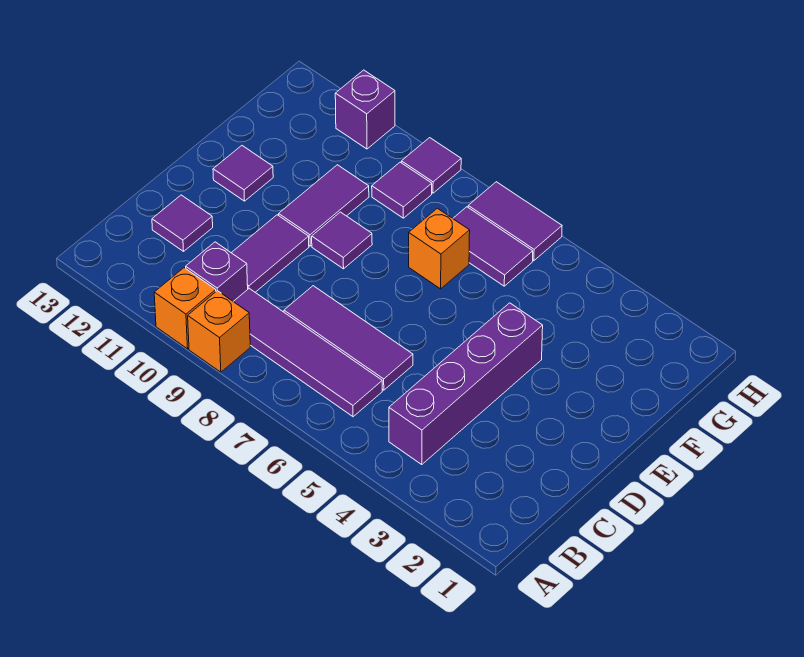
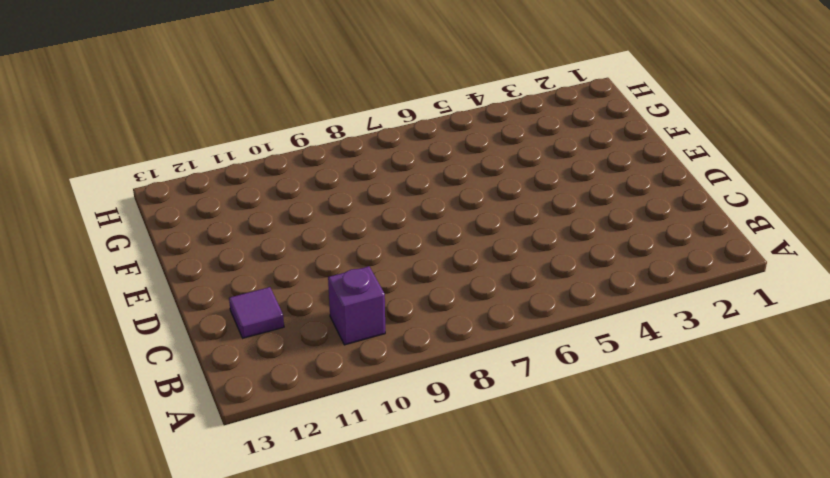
none -> orange 1x1 brick [188,291,250,372]
none -> orange 1x1 brick [154,268,216,349]
none -> purple 1x4 brick [389,303,543,464]

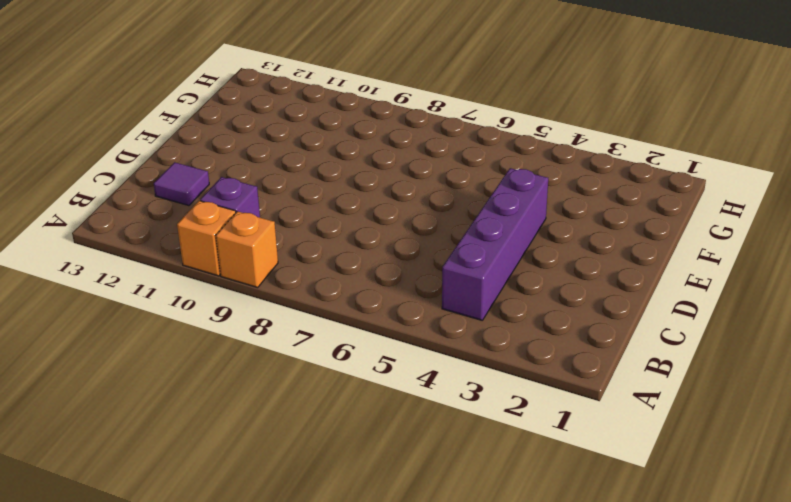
none -> purple 1x4 tile [233,289,382,417]
none -> purple 1x3 tile [284,286,413,390]
none -> purple 1x2 tile [232,215,309,292]

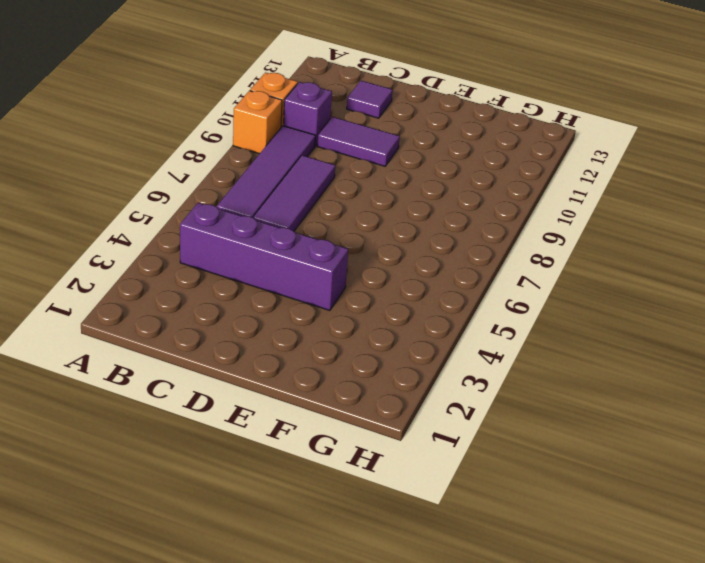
none -> purple 1x1 tile [312,212,372,269]
none -> purple 1x2 tile [279,165,369,246]
none -> purple 1x1 tile [213,146,273,201]

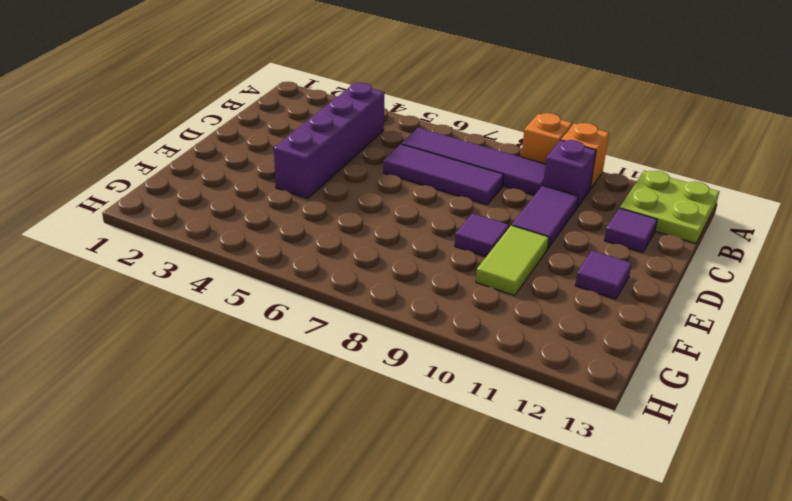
lime 2x2 plate [620,170,720,243] -> none
lime 1x2 tile [476,225,549,296] -> purple 1x2 tile [279,165,369,246]
none -> orange 1x1 brick [409,208,470,289]
none -> purple 1x2 tile [453,207,533,286]
none -> purple 1x1 tile [372,162,432,218]

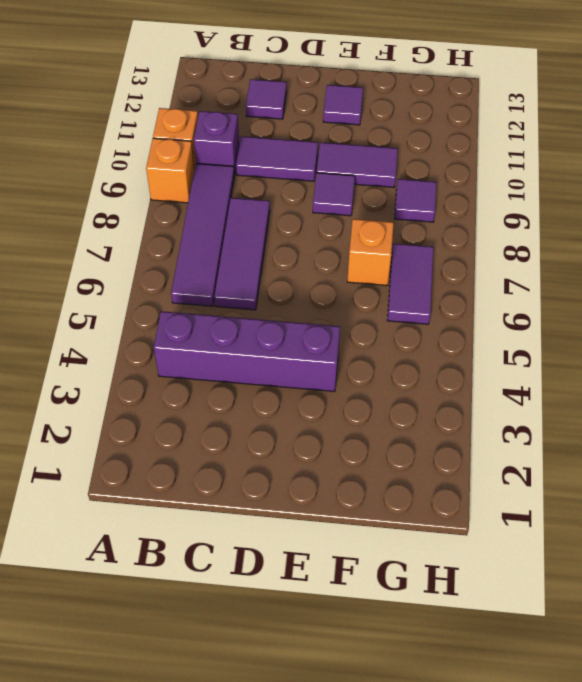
none -> purple 1x2 tile [468,182,562,261]
none -> purple 1x1 tile [402,138,461,193]
none -> purple 1x1 brick [335,70,395,149]

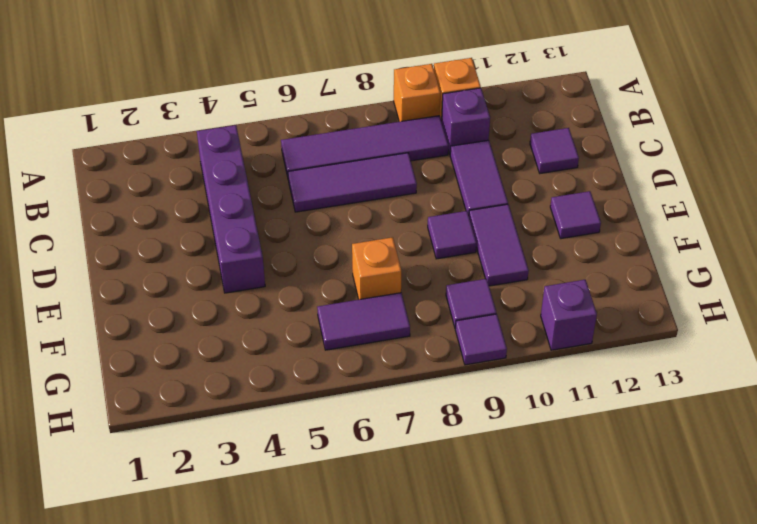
none -> purple 1x2 tile [468,182,562,261]

